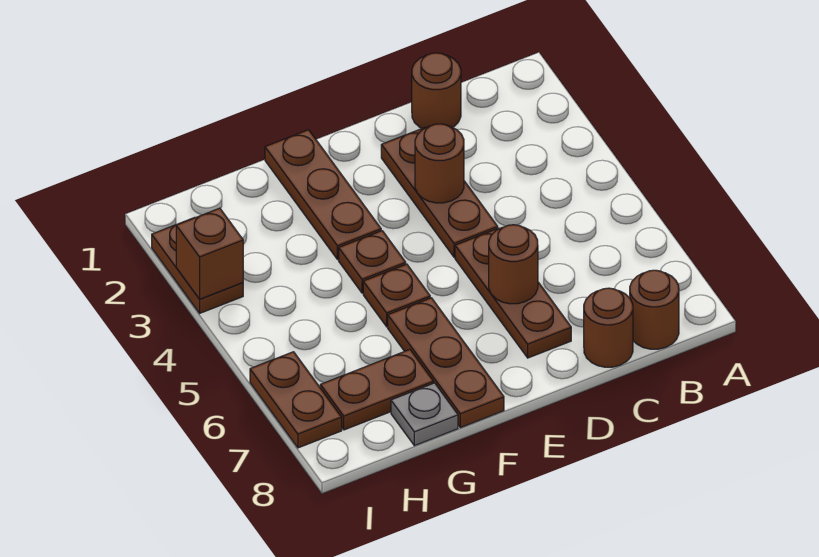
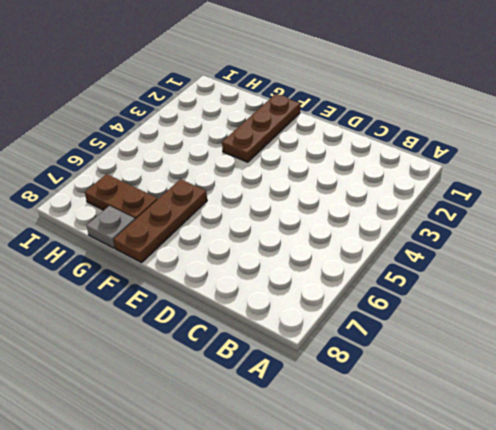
none -> brown 1x1 round brick [630,270,679,349]
none -> brown 1x1 round brick [412,53,461,128]
none -> brown 1x1 round brick [584,288,633,367]

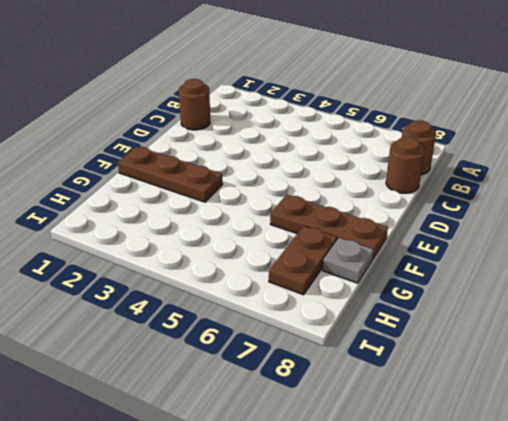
none -> brown 1x3 plate [381,128,498,257]
none -> brown 1x3 plate [455,228,571,358]
none -> brown 1x1 plate [339,231,406,293]

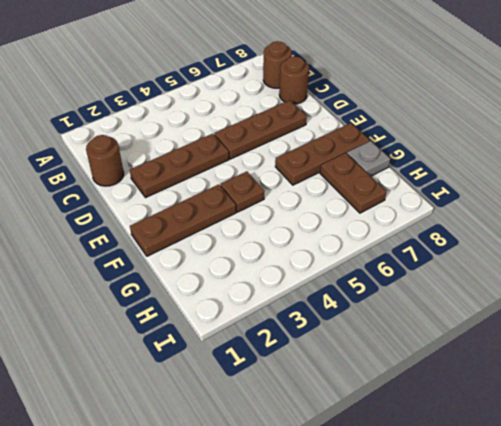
none -> brown 1x1 plate [363,264,430,327]
none -> brown 1x2 plate [152,217,243,313]
none -> brown 1x2 plate [250,352,342,448]

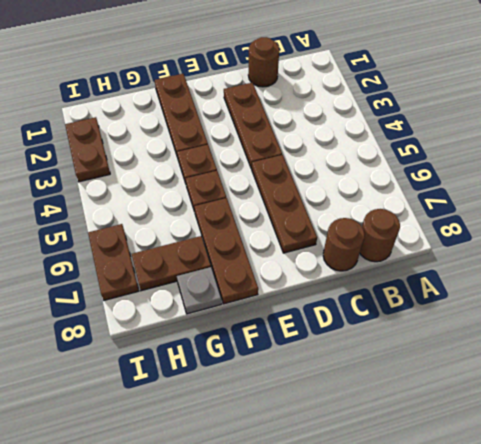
none -> brown 1x1 round brick [415,124,464,203]
none -> brown 1x1 round brick [489,225,538,304]
none -> brown 1x1 brick [176,208,243,299]

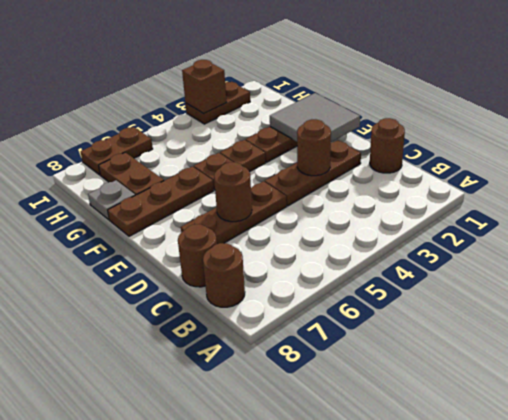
grey 2x2 tile [270,93,360,142] -> none

